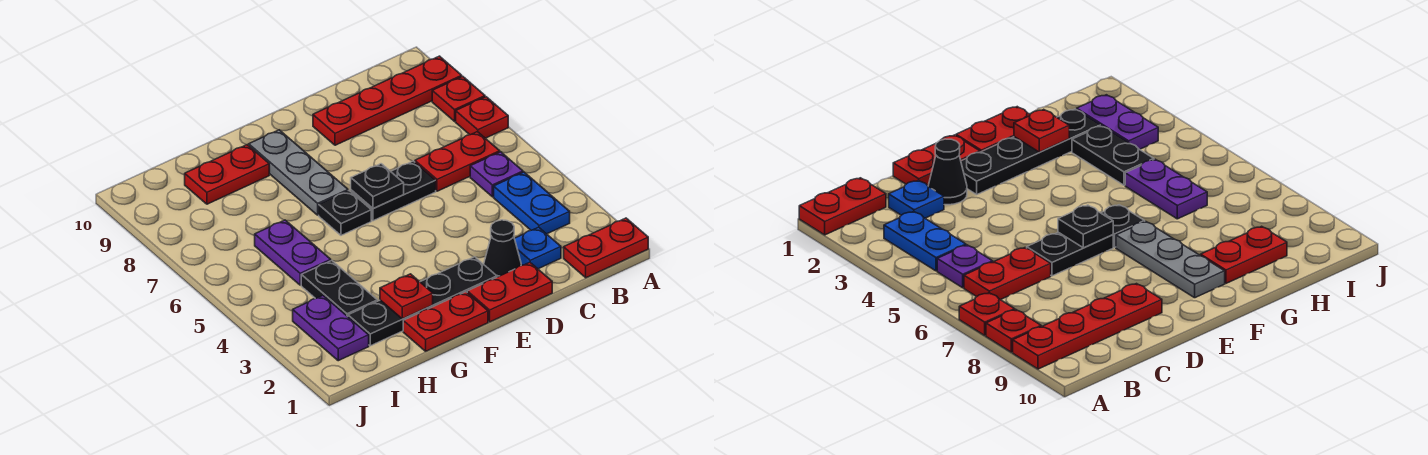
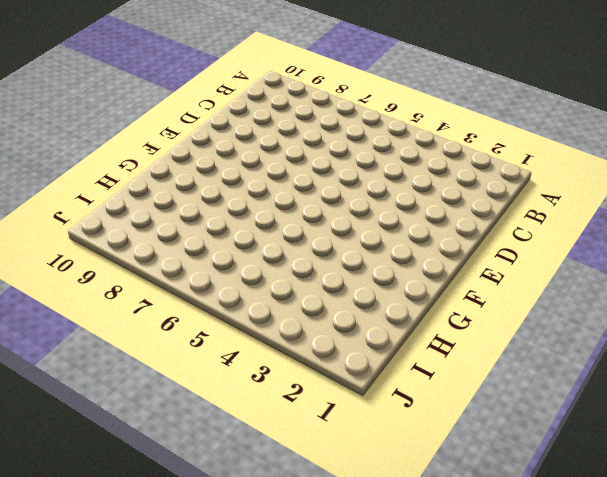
none -> red 1x2 plate [564,218,648,278]
none -> red 1x1 plate [456,97,508,138]
none -> red 1x1 plate [432,77,485,121]

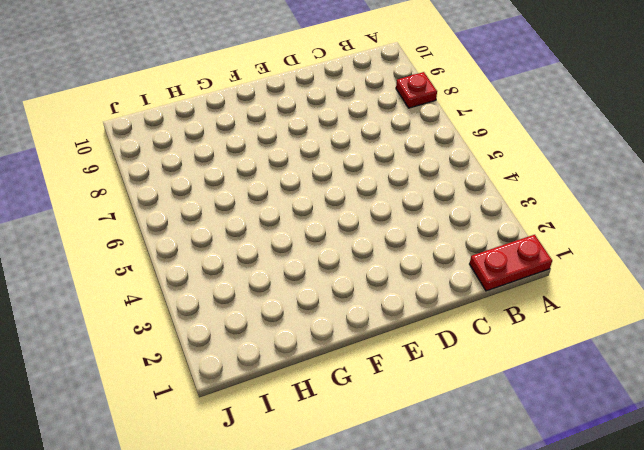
none -> red 1x1 plate [456,97,508,138]
none -> red 1x4 plate [313,56,462,145]
none -> blue 1x2 plate [494,172,570,234]

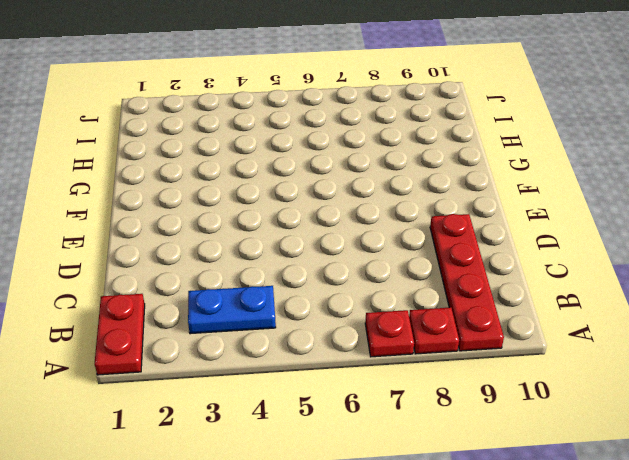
none -> purple 1x1 plate [470,152,523,197]
none -> red 1x2 plate [415,132,500,191]
none -> blue 1x1 plate [515,227,561,269]

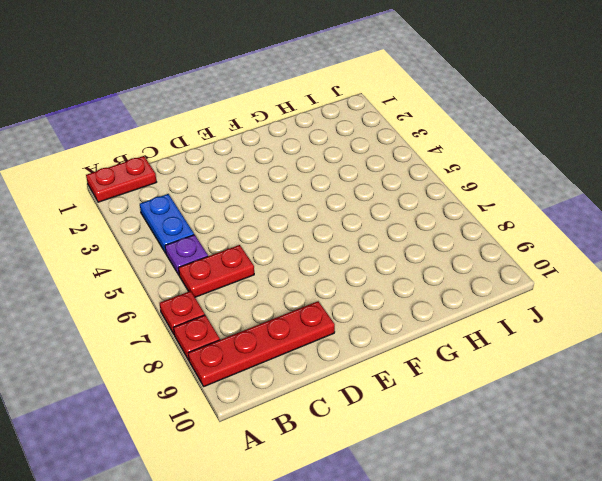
none -> blue 1x1 plate [515,227,561,269]
none -> red 1x2 plate [467,262,552,322]
none -> black 1x1 cone [484,220,521,277]

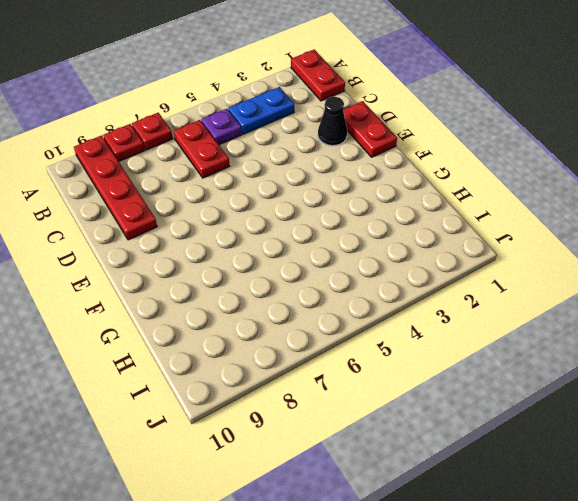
none -> blue 1x1 plate [515,227,561,269]
none -> black 1x2 plate [351,161,436,221]
none -> black 1x4 plate [348,257,497,346]

